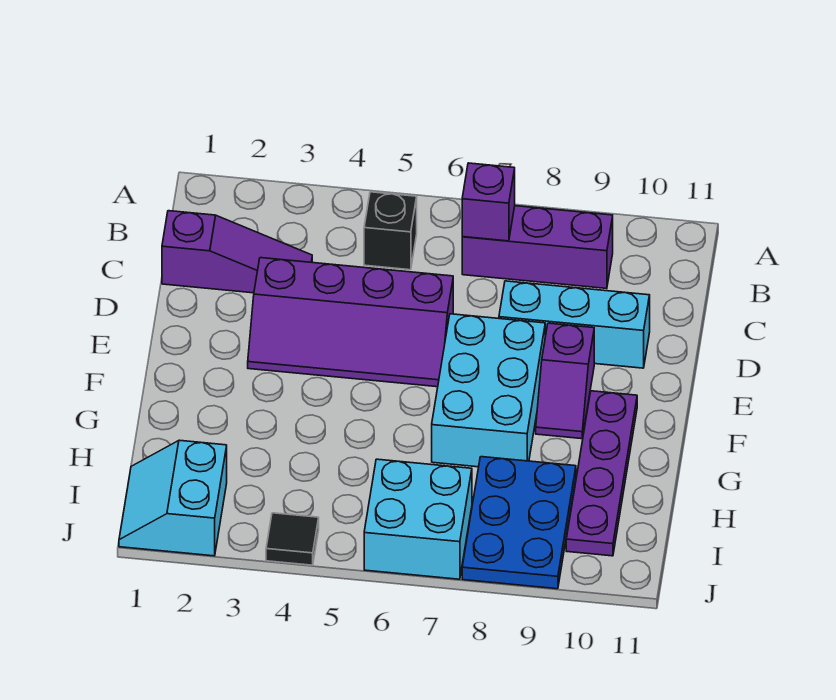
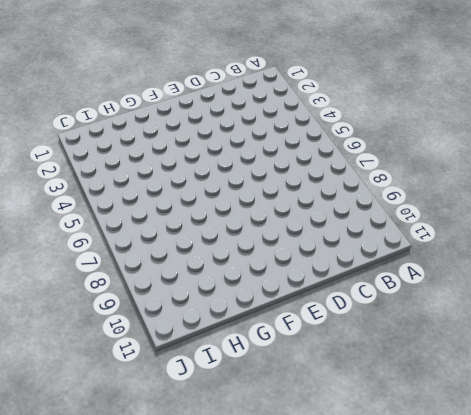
none -> black 1x1 brick [364,192,417,270]
none -> purple 1x3 brick [462,206,613,289]
none -> purple 1x3 slope [162,211,312,293]

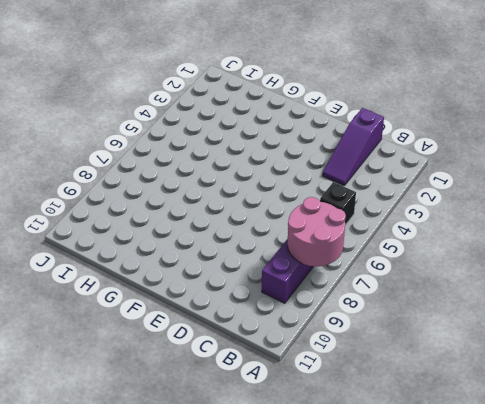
pink 2x2 round brick [288,197,346,266] -> purple 1x1 brick [462,163,515,241]
none -> purple 2x4 slope [248,258,453,387]
none -> cyan 1x3 brick [499,281,650,368]
none -> cyan 2x3 brick [432,314,545,467]

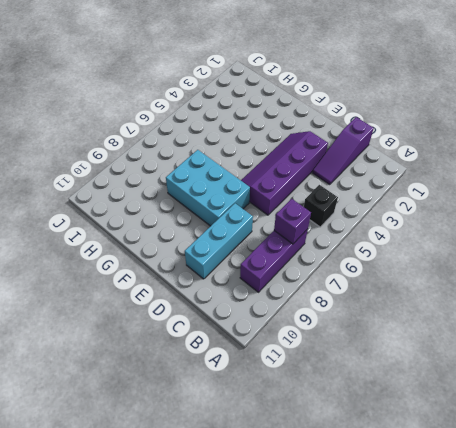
none -> purple 1x2 slope [536,323,594,439]
none -> purple 1x4 plate [566,391,637,556]
none -> blue 2x3 plate [462,457,576,589]

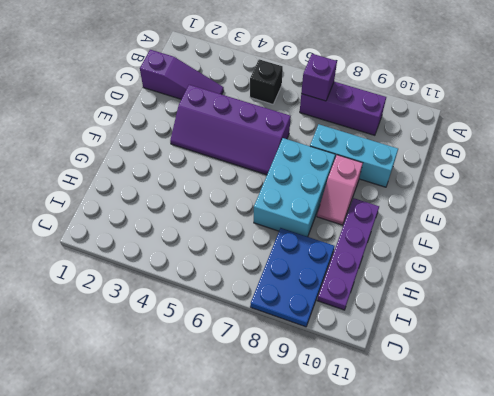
pink 1x2 slope [317,155,363,225] -> purple 1x2 slope [536,323,594,439]
none -> cyan 2x2 slope [119,440,227,556]
none -> cyan 2x2 brick [364,459,472,579]
none -> black 1x1 tile [266,513,319,565]

